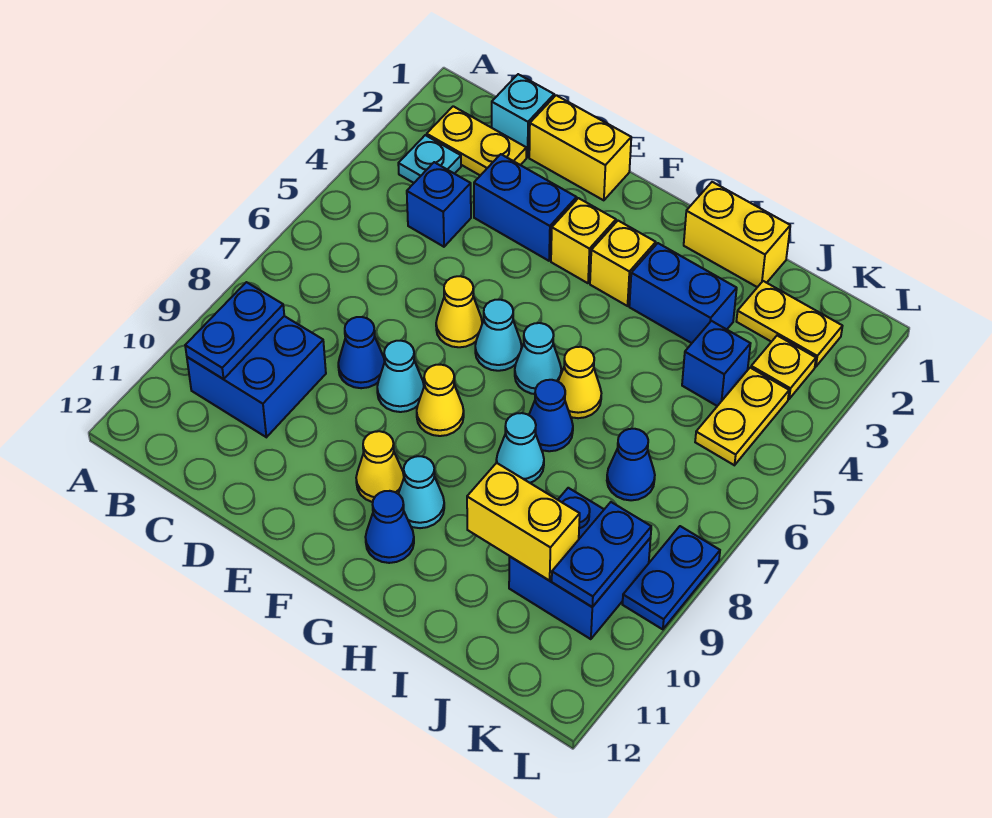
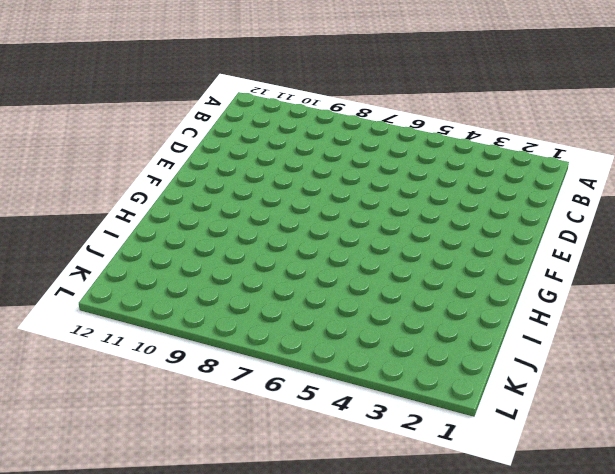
none -> yellow 1x2 plate [427,106,526,176]
none -> cyan 1x1 plate [398,135,461,183]
none -> blue 2x2 brick [187,316,326,437]
none -> cyan 1x1 brick [492,74,554,157]

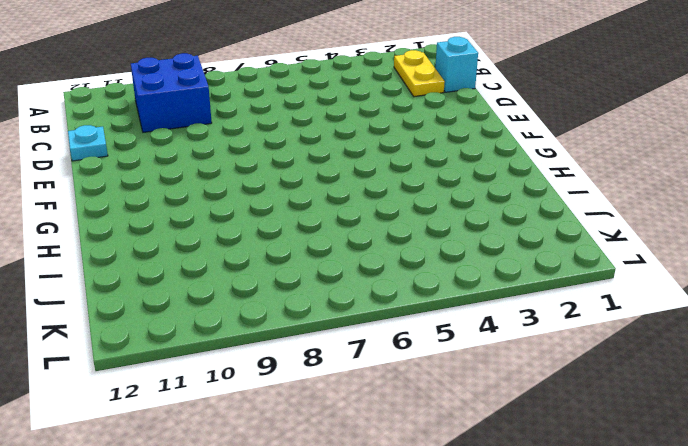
cyan 1x1 plate [68,125,108,161] -> cyan 1x1 plate moved to [398,135,461,183]
none -> blue 1x1 brick [407,162,471,247]
none -> yellow 1x2 brick [529,95,631,200]
none -> blue 1x2 brick [474,154,577,261]
none -> blue 1x1 cone [338,317,385,388]

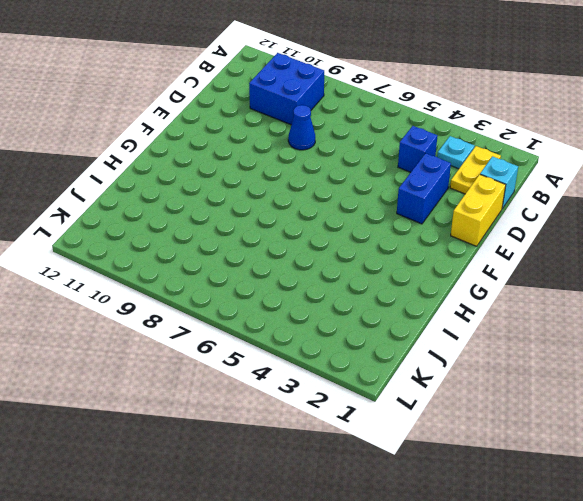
none -> yellow 1x1 cone [436,276,482,347]
none -> cyan 1x1 cone [377,341,424,412]
none -> yellow 1x1 brick [551,198,616,283]
none -> cyan 1x1 cone [475,300,522,371]

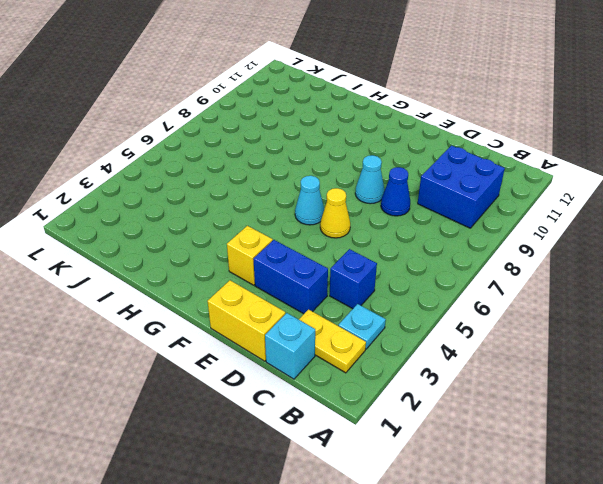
none -> yellow 1x1 cone [417,365,464,436]
none -> yellow 1x1 cone [356,431,404,502]
none -> yellow 1x1 brick [590,221,656,306]
none -> cyan 1x1 cone [515,323,561,394]

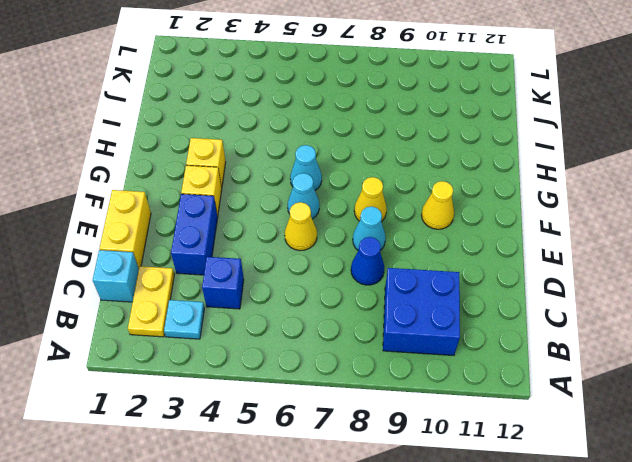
none -> cyan 1x1 cone [398,456,444,528]
none -> blue 1x1 cone [365,491,414,563]
none -> yellow 1x2 brick [684,182,790,287]
none -> blue 1x2 brick [629,243,737,343]

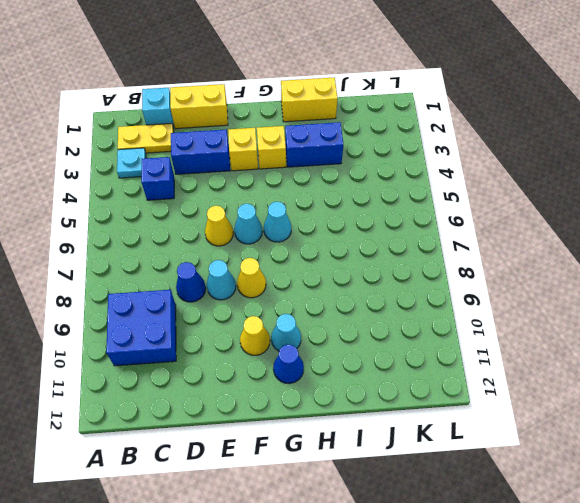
none -> yellow 1x1 cone [558,347,601,418]
none -> blue 1x1 cone [529,380,573,451]
none -> cyan 1x1 cone [496,413,544,483]
none -> yellow 1x2 plate [736,281,842,367]

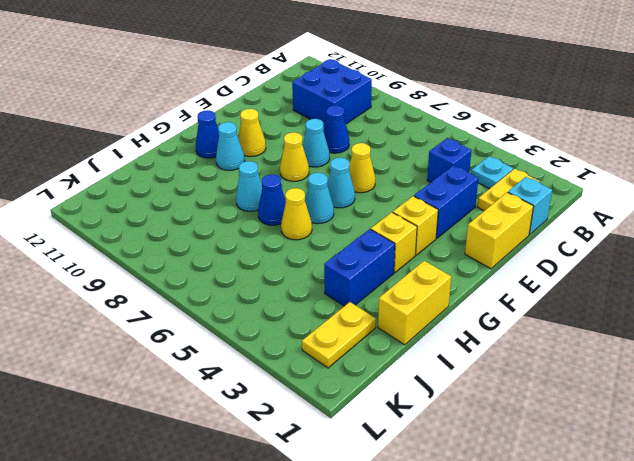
none -> blue 1x1 brick [682,321,751,406]
none -> blue 1x1 cone [607,429,655,500]
none -> blue 2x2 brick [509,488,651,639]
none -> yellow 1x1 plate [751,336,816,399]

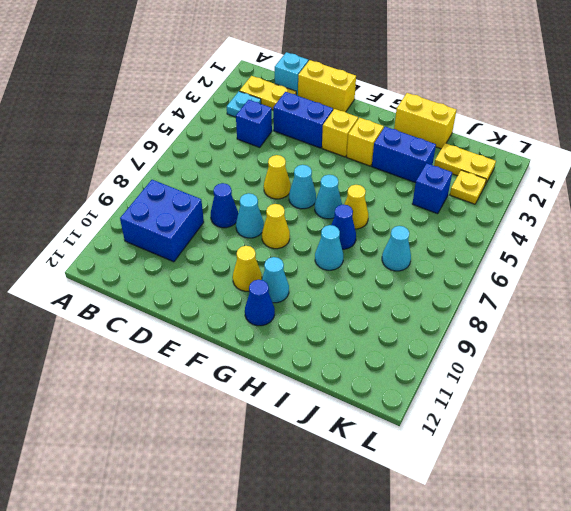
cyan 1x1 cone [382,226,411,271] -> blue 1x1 cone [607,429,655,500]
none -> blue 2x2 brick [509,488,651,639]
none -> yellow 1x2 plate [695,368,789,465]
none -> blue 1x2 plate [622,526,720,629]
none -> blue 1x2 plate [185,282,284,379]

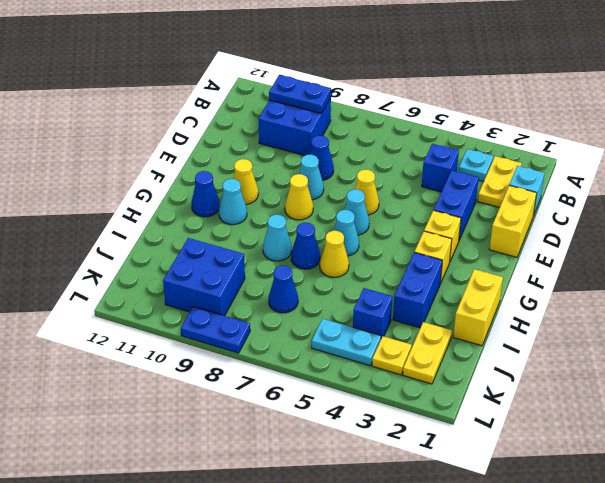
cyan 1x2 plate [312,319,381,366] -> yellow 1x2 plate [695,368,789,465]
none -> yellow 1x2 brick [467,463,580,581]
none -> blue 1x2 plate [552,502,651,607]

